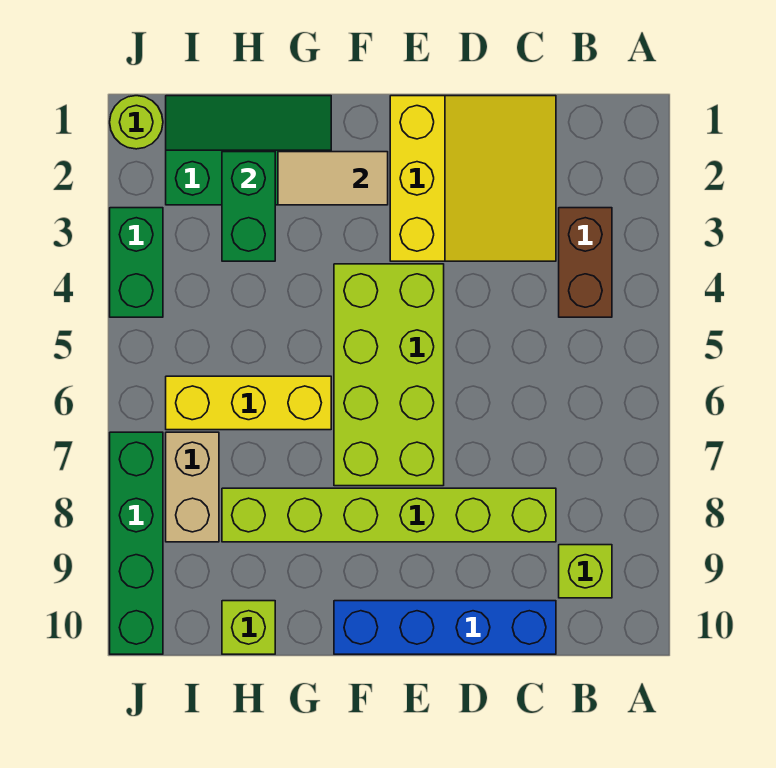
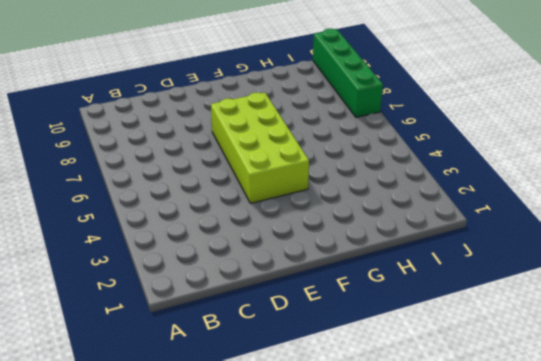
none -> brown 1x2 brick [559,208,612,317]
none -> lime 1x1 brick [559,545,612,598]
none -> yellow 3x3 slope [390,96,556,261]

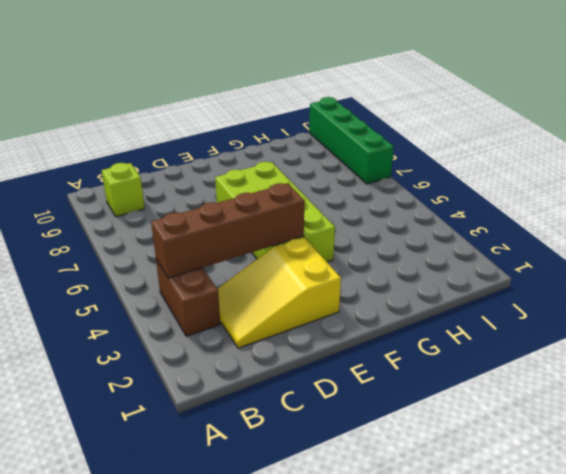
brown 1x4 brick [151,183,304,278] -> none
yellow 2x3 slope [218,237,341,348] -> yellow 3x3 slope [390,96,556,261]
none -> lime 1x6 brick [222,488,556,542]
none -> blue 1x4 brick [334,601,556,654]
none -> green 2x3 slope [166,96,331,205]

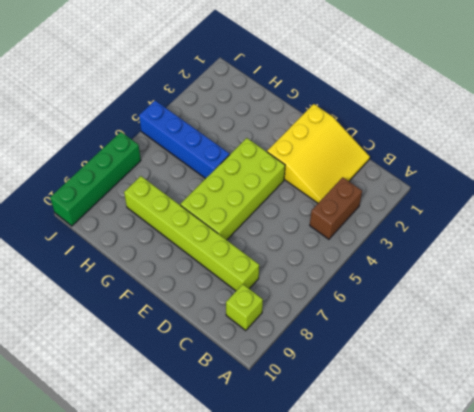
blue 1x4 brick [139,101,230,179] -> blue 1x4 brick moved to [334,601,556,654]
none -> green 2x3 slope [166,96,331,205]
none -> yellow 1x3 brick [166,376,331,430]
none -> lime 1x1 brick [222,601,275,654]

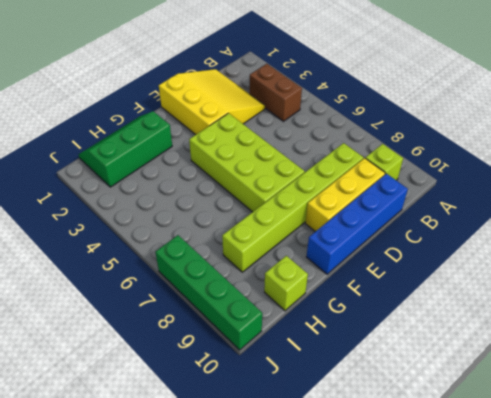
yellow 1x3 brick [305,158,385,232] -> yellow 1x3 brick moved to [166,376,331,430]
none -> tan 1x2 brick [166,432,219,542]
none -> lime 1x1 round brick [110,96,163,149]
none -> green 1x2 brick [110,208,163,317]

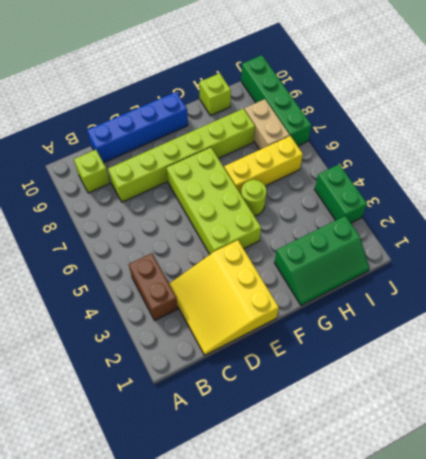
lime 1x1 round brick [241,180,267,216] -> lime 1x1 round brick moved to [110,96,163,149]
none -> tan 1x2 tile [278,152,388,205]
none -> green 1x2 brick [222,152,275,261]

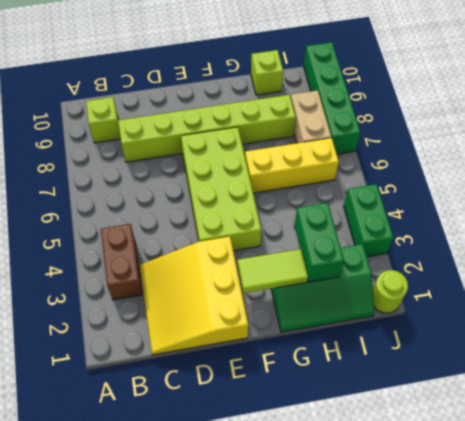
lime 1x2 tile [238,249,308,293] -> tan 1x2 tile [278,152,388,205]
none -> blue 1x4 brick [334,601,556,654]

